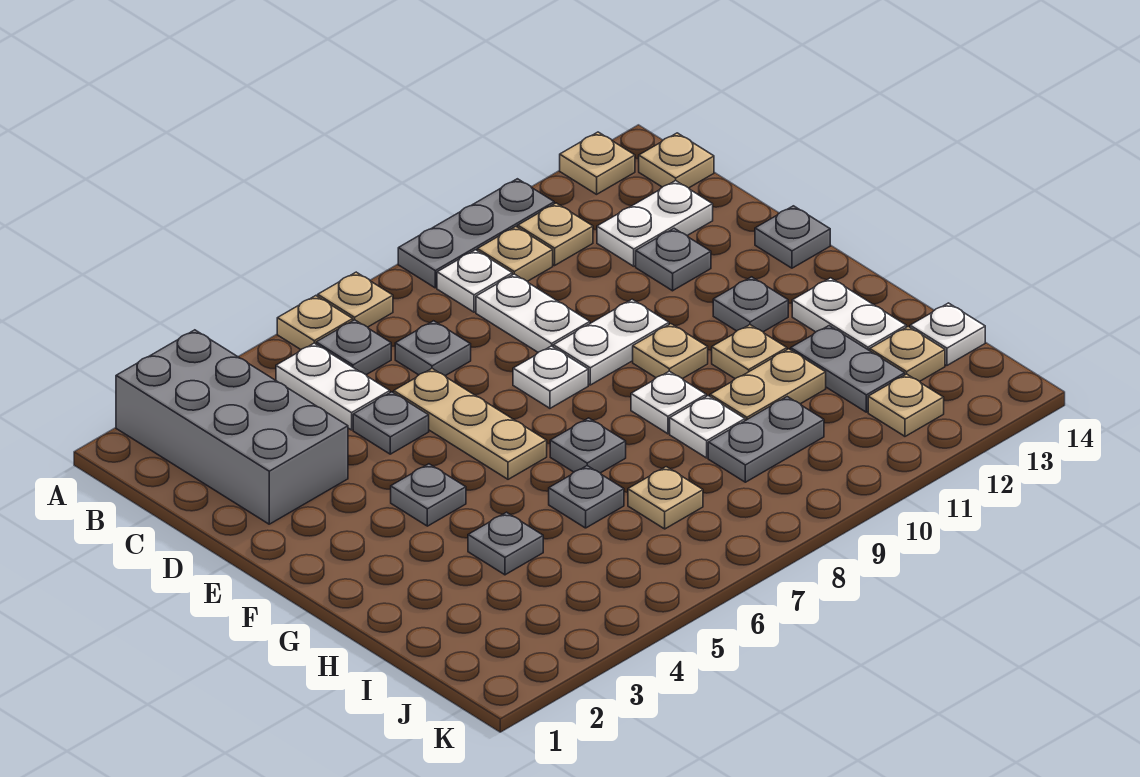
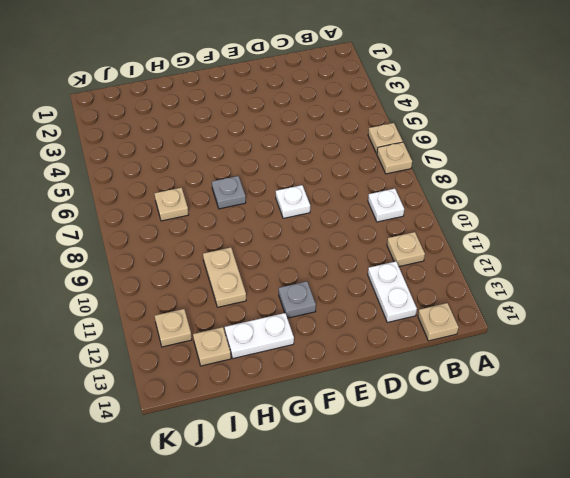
none -> grey 2x4 brick [116,330,348,524]
none -> grey 1x3 plate [398,179,554,288]
none -> tan 1x1 plate [560,132,635,194]
none -> white 1x2 plate [276,343,390,430]

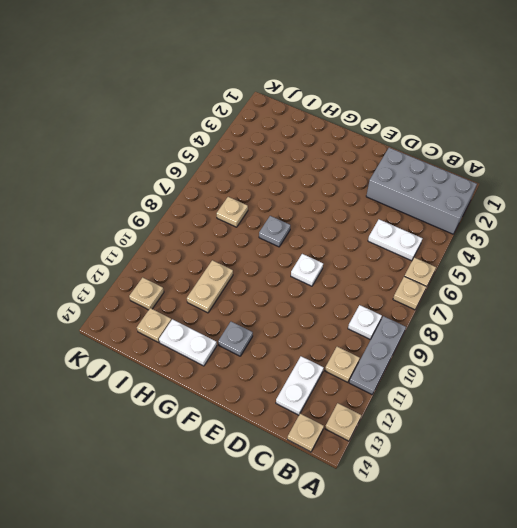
none -> grey 1x1 plate [316,320,391,375]
none -> tan 1x1 plate [477,227,553,281]
none -> grey 1x1 plate [395,321,471,376]
none -> white 1x2 plate [476,274,590,352]

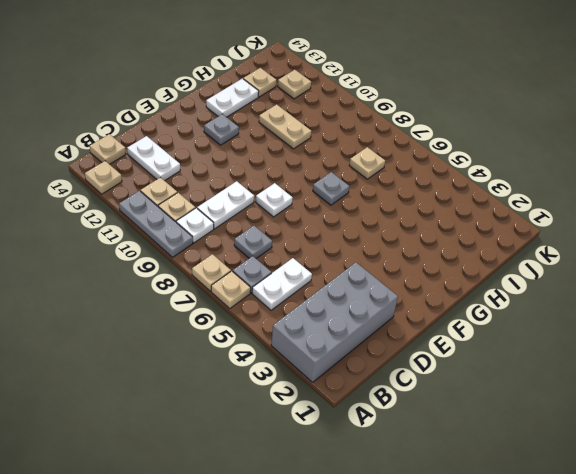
none -> grey 1x1 plate [353,392,429,454]
none -> tan 1x3 plate [394,369,547,479]
none -> grey 1x1 plate [636,228,711,291]
none -> white 1x2 plate [553,299,669,385]

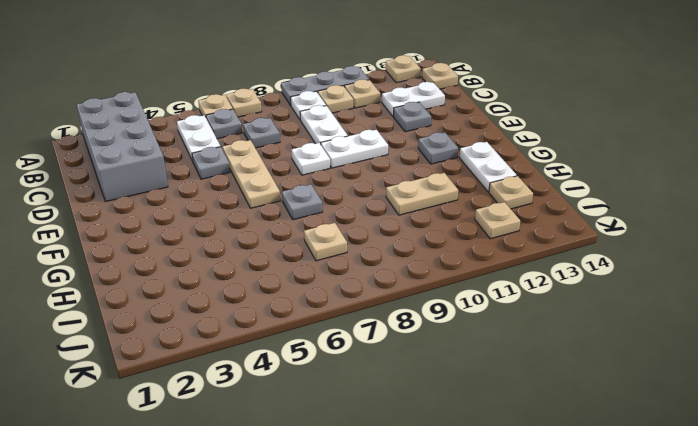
none -> grey 1x1 plate [755,206,830,268]
none -> grey 1x1 plate [391,464,466,526]
none -> tan 1x1 plate [633,324,708,379]
none -> white 1x1 plate [631,371,706,434]

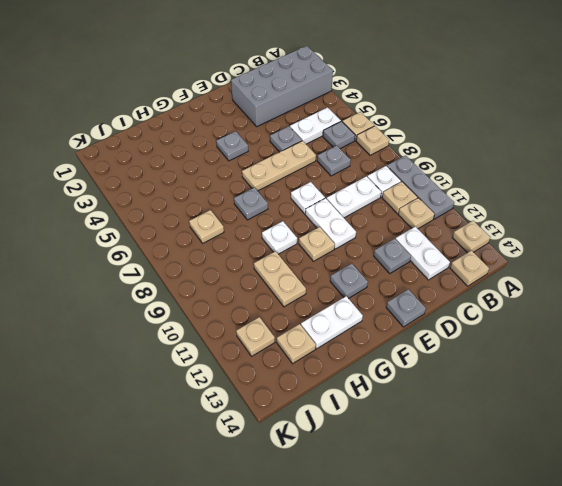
none -> tan 1x1 plate [712,325,787,379]
none -> grey 1x1 plate [468,512,543,575]
none -> grey 1x1 plate [549,466,624,528]
none -> white 1x1 plate [670,396,745,458]

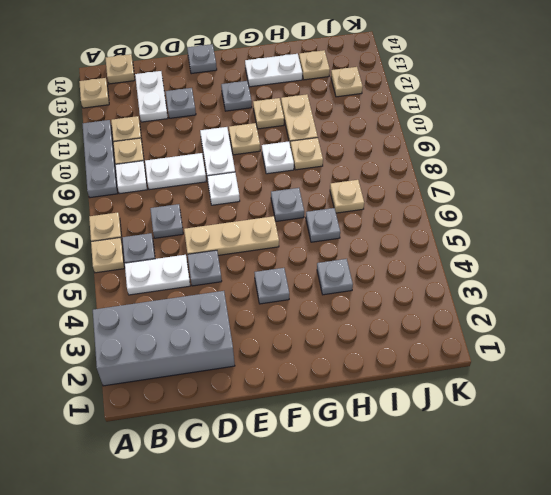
tan 1x1 plate [291,138,323,170] -> white 1x1 plate [670,396,745,458]
none -> grey 1x2 plate [791,326,905,412]
none -> grey 1x2 plate [708,397,824,482]
none -> white 1x1 plate [910,303,985,365]

